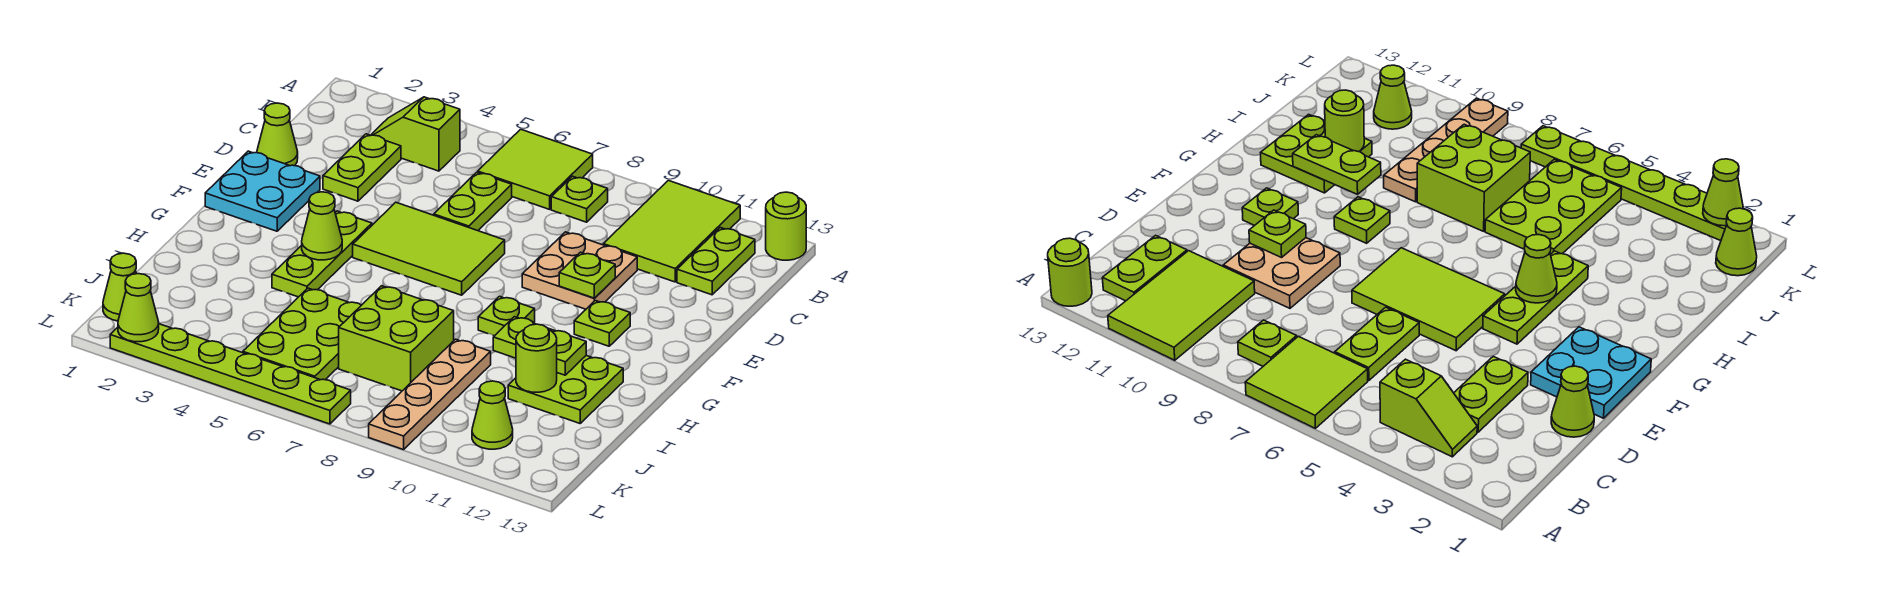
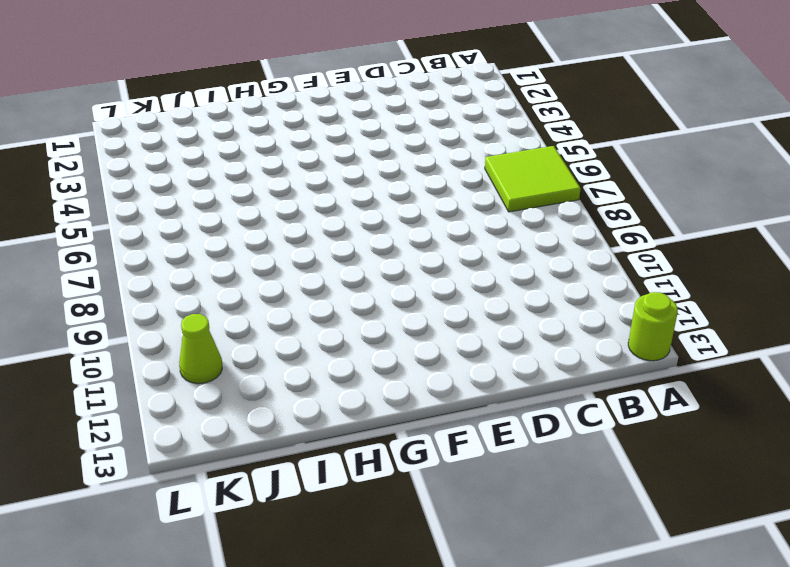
none -> lime 2x3 tile [603,180,740,282]
none -> lime 1x2 slope [371,97,460,171]
none -> lime 1x1 plate [551,176,608,222]

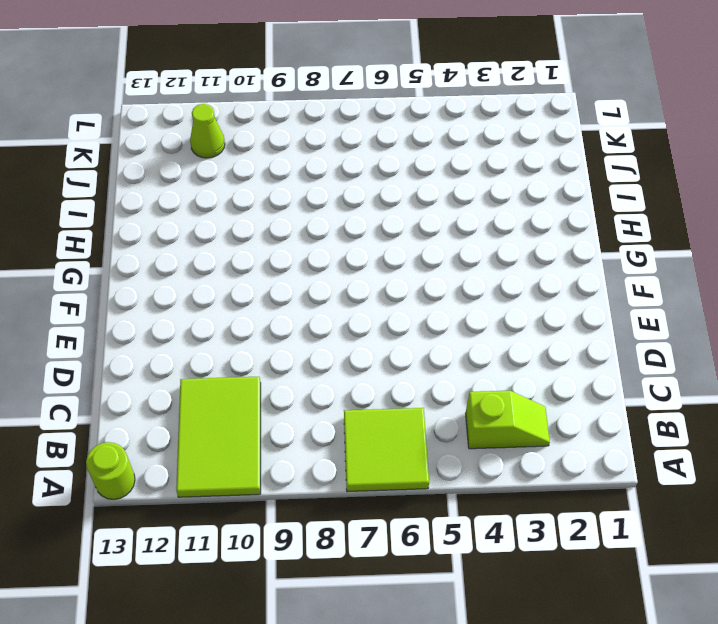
none -> lime 1x1 plate [551,176,608,222]
none -> lime 1x2 plate [677,228,755,295]
none -> lime 1x2 plate [323,134,401,201]

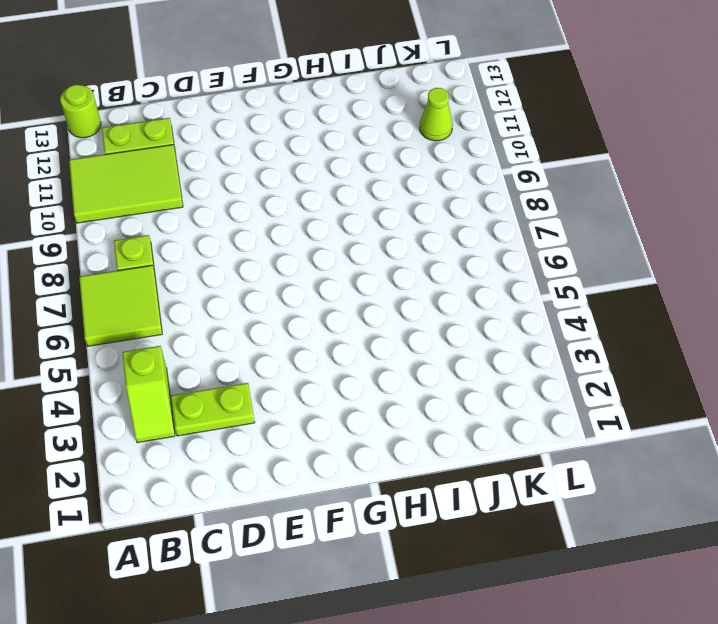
none -> lime 1x2 plate [434,172,512,231]
none -> lime 1x1 cone [257,103,298,166]
none -> tan 2x2 plate [522,232,637,309]

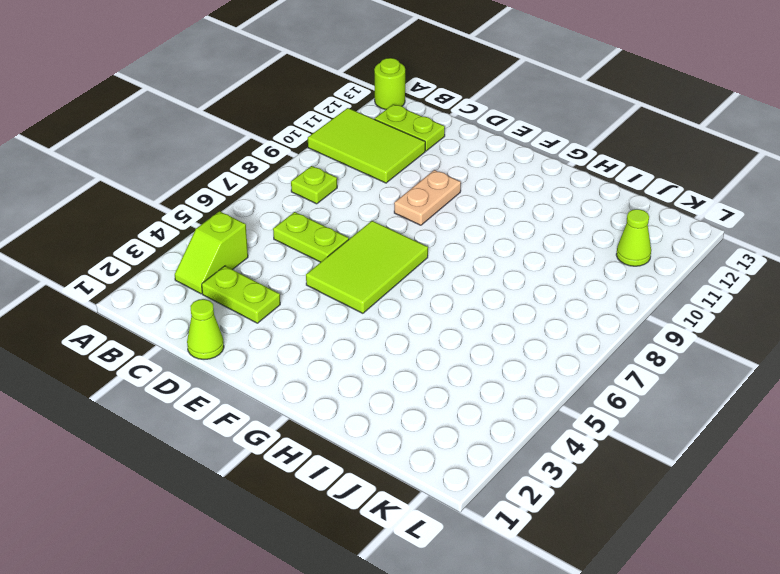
tan 1x2 plate [394,170,461,225] -> tan 2x2 plate [522,232,637,309]
none -> lime 2x2 tile [478,129,593,209]
none -> cyan 2x2 plate [205,151,320,231]
none -> lime 1x3 plate [272,211,372,297]

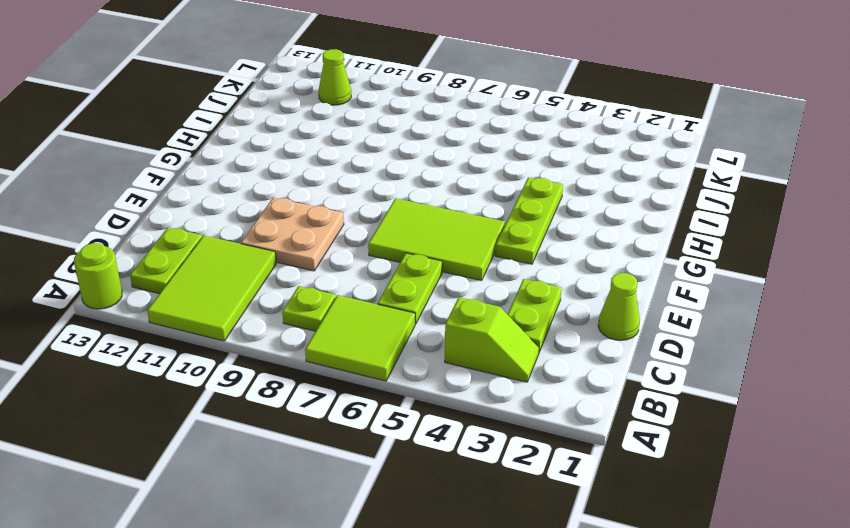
none -> cyan 2x2 plate [205,151,320,231]
none -> lime 1x1 plate [574,301,630,346]
none -> lime 1x1 plate [478,296,535,336]

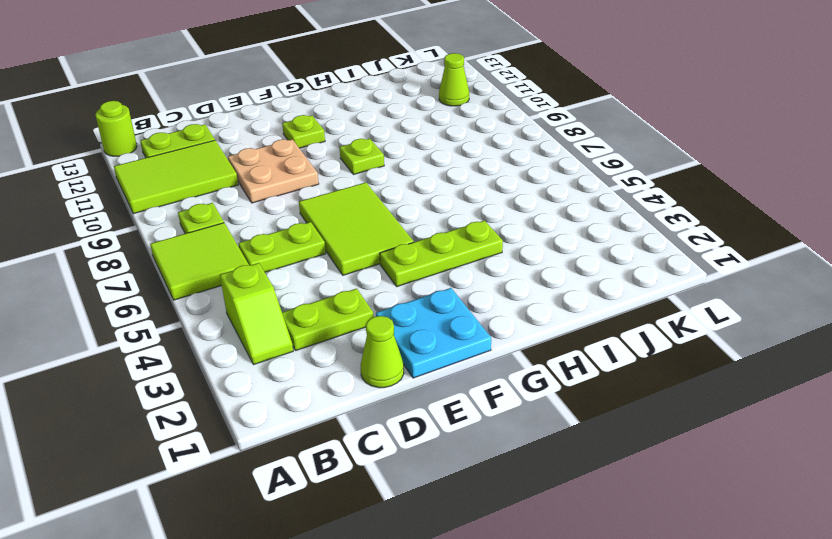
none -> lime 2x2 plate [508,356,623,423]
none -> lime 2x3 plate [243,288,361,380]
none -> lime 2x2 brick [339,286,454,391]

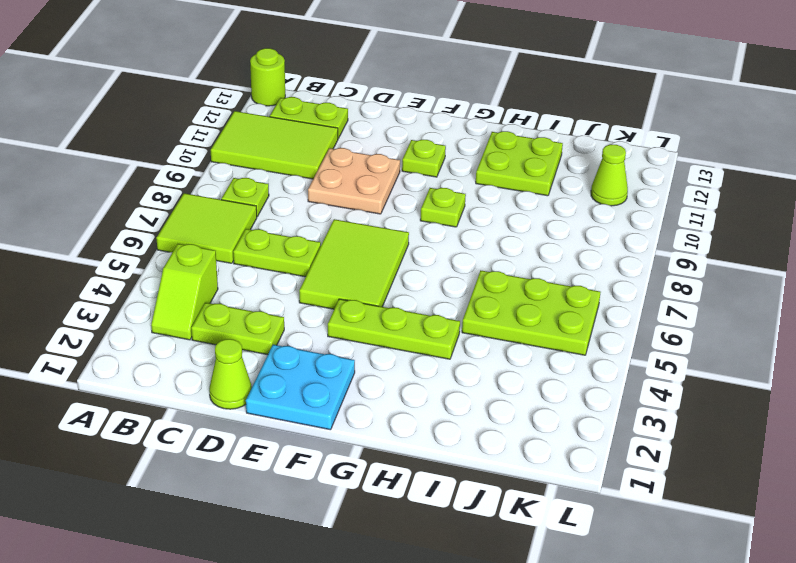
none -> lime 2x2 brick [339,286,454,391]
none -> tan 1x4 plate [369,339,491,450]
none -> lime 1x1 cone [103,253,136,321]

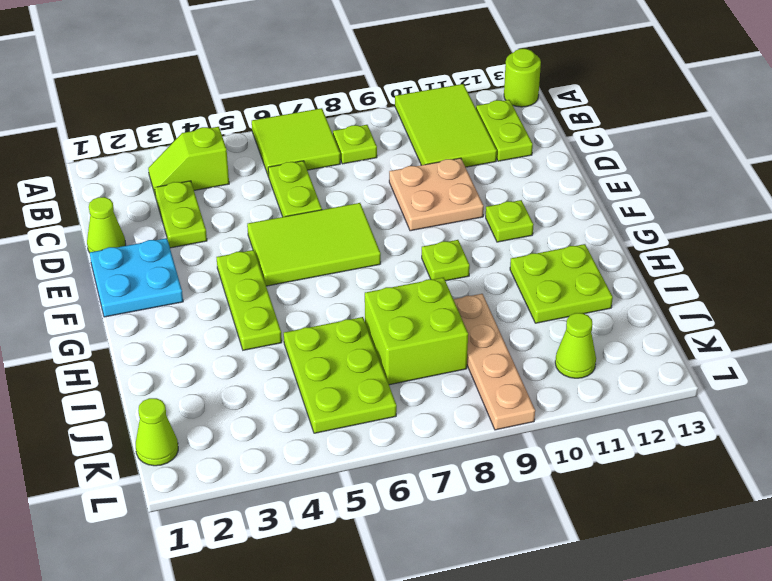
none -> lime 1x6 plate [110,324,351,424]
none -> lime 1x1 plate [559,252,615,298]
none -> lime 1x1 cone [302,192,342,260]

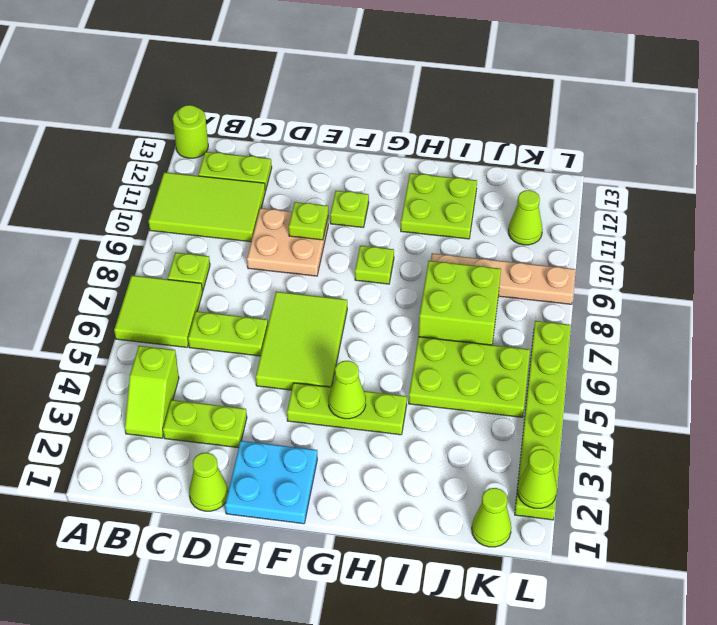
none -> lime 1x2 plate [493,317,586,375]
none -> lime 1x1 round brick [516,324,557,392]

